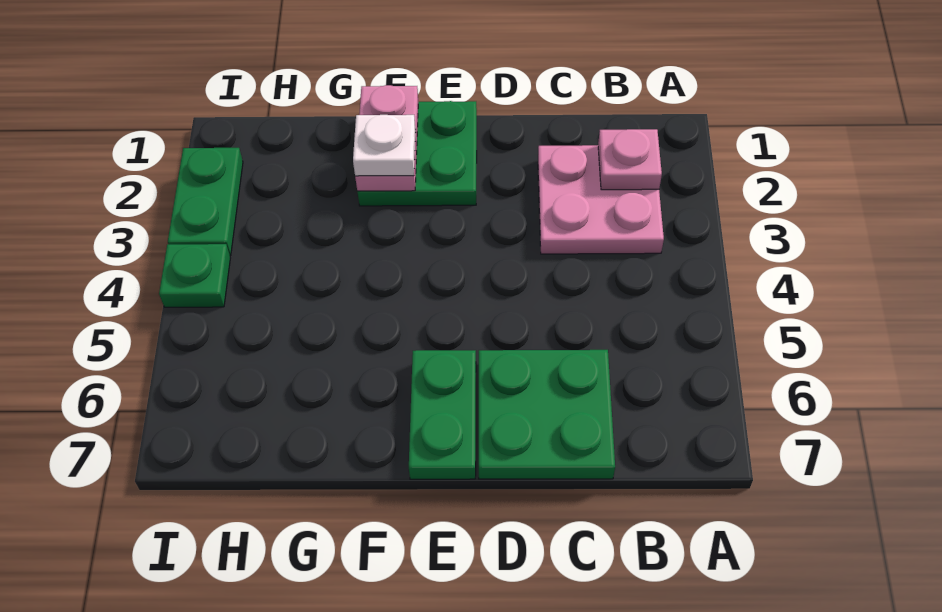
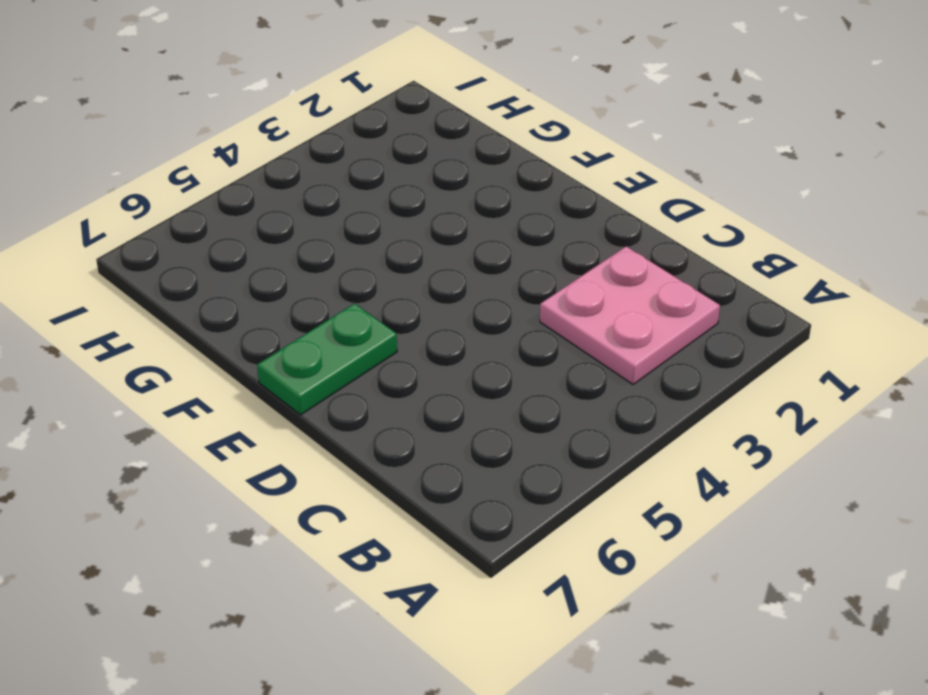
none -> green 2x2 plate [479,350,615,479]
none -> green 2x2 plate [357,101,477,206]

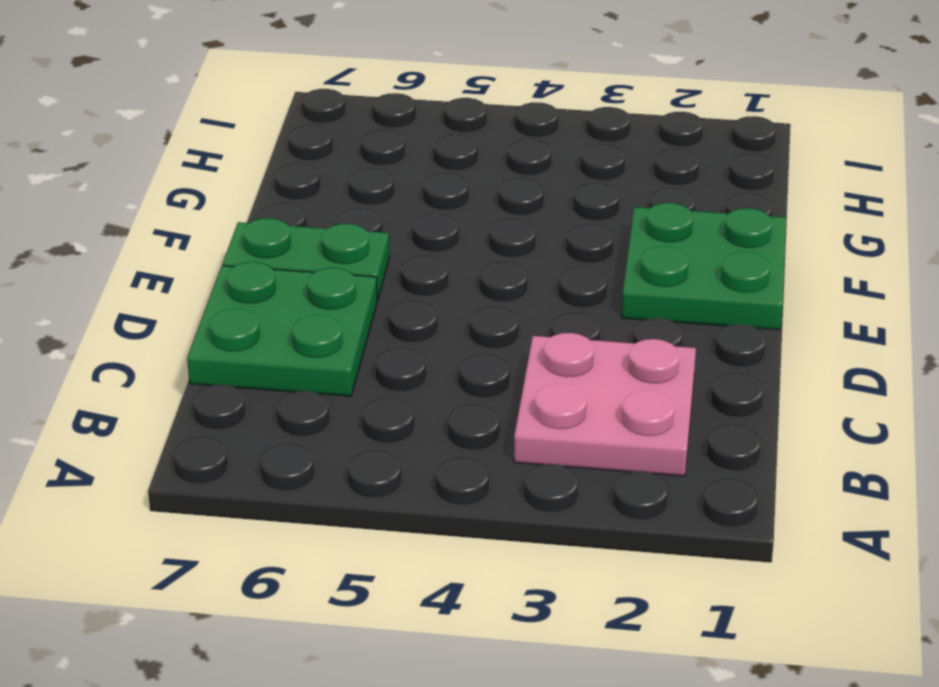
none -> green 1x2 plate [168,148,243,256]
none -> green 1x1 plate [159,244,230,307]

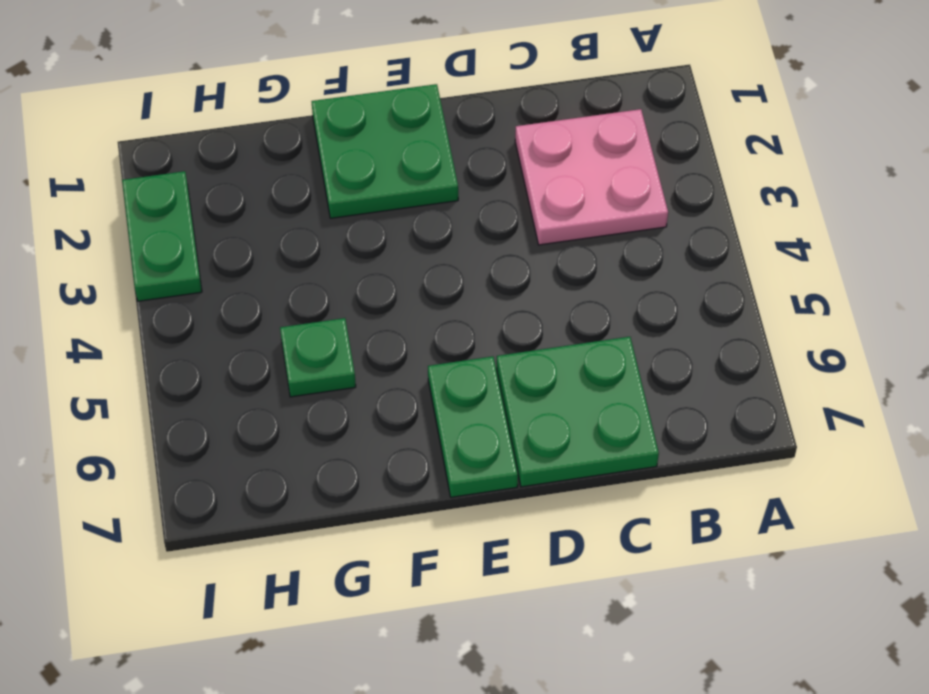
green 1x1 plate [280,318,356,397] -> green 1x1 plate moved to [159,244,230,307]
none -> pink 1x1 plate [598,129,662,190]
none -> pink 1x2 plate [355,85,418,191]

